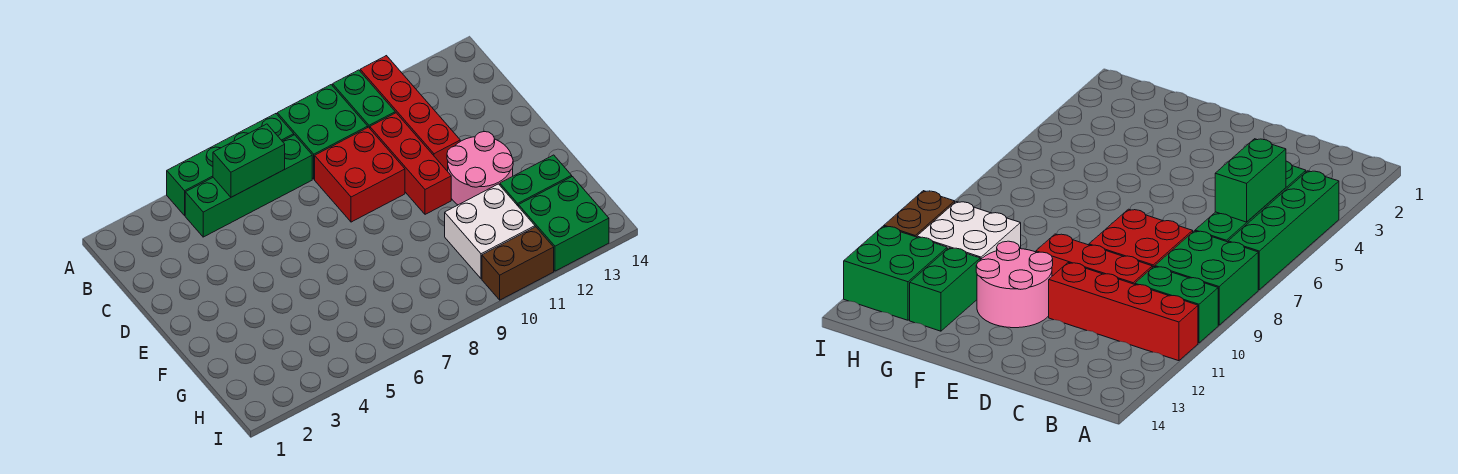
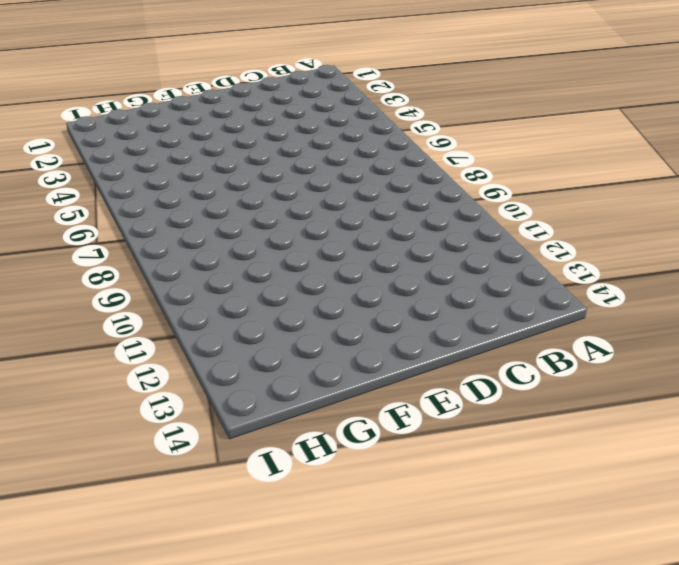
none -> green 1x4 brick [167,114,294,215]
none -> green 2x2 brick [277,85,368,179]
none -> green 1x2 brick [333,70,395,128]

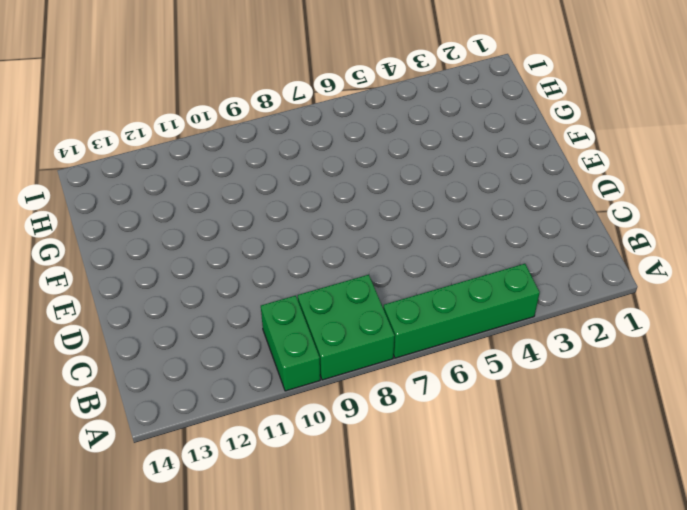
none -> red 1x4 brick [360,56,460,171]
none -> green 1x4 brick [185,135,312,237]
none -> red 2x2 brick [315,127,405,222]

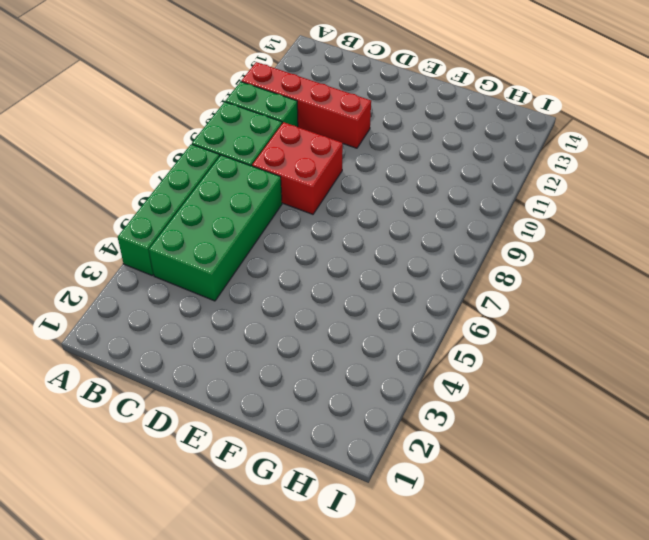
green 2x4 brick [149,155,282,301] -> green 1x4 brick [185,135,312,237]
none -> red 1x3 brick [370,113,451,214]
none -> pink 2x2 round brick [447,132,513,205]
none -> white 2x2 brick [445,184,535,279]

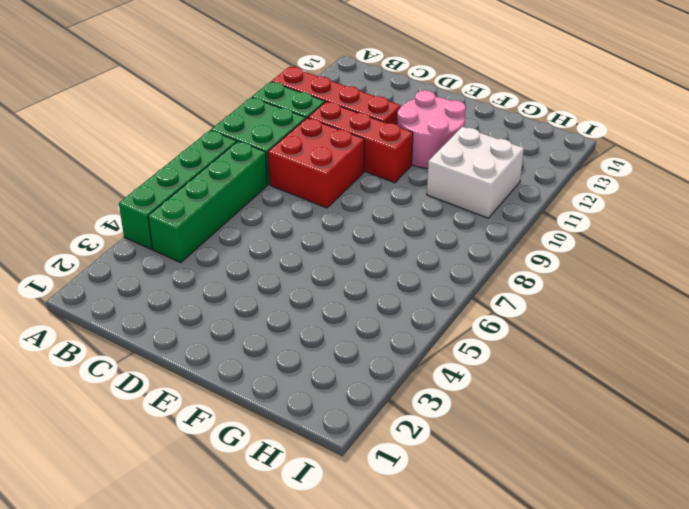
none -> green 1x2 brick [500,155,572,207]
none -> green 2x2 brick [519,177,609,271]
none -> brown 1x2 brick [482,227,554,300]

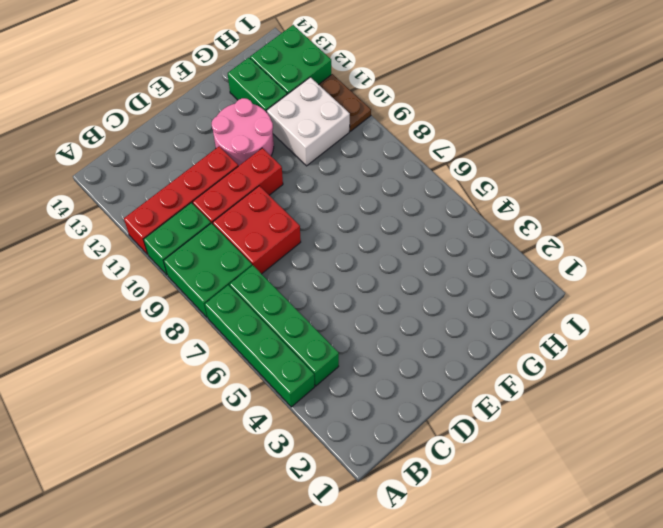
brown 1x2 plate [319,74,371,131] -> brown 1x2 brick [482,227,554,300]
none -> green 1x2 brick [213,124,285,197]

